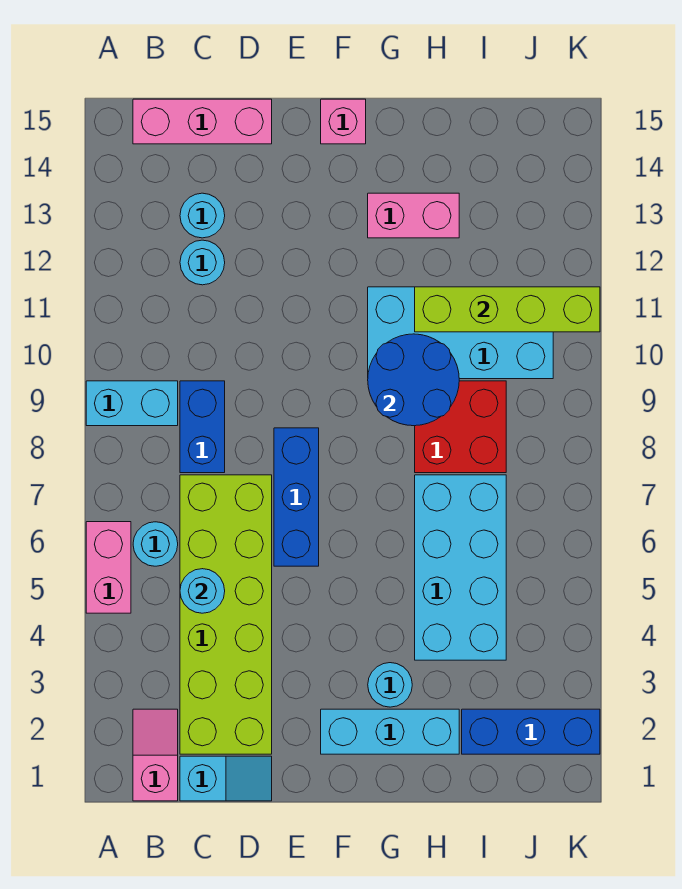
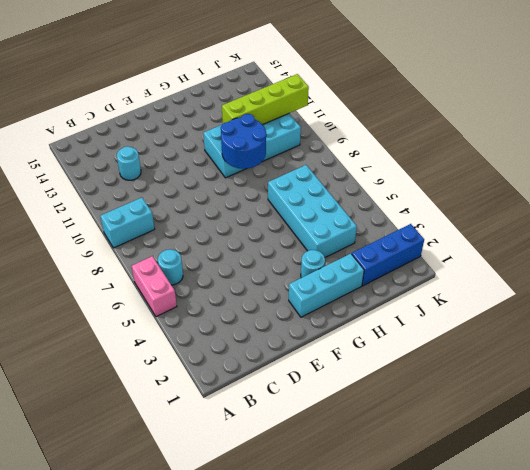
none -> pink 1x2 slope [133,709,178,801]
none -> pink 1x3 brick [133,99,272,144]
none -> cyan 1x2 slope [180,756,272,801]

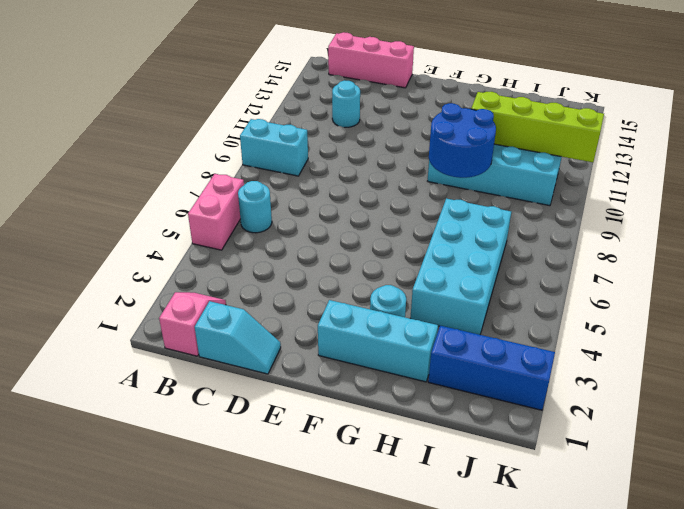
none -> lime 2x6 brick [180,475,272,754]
none -> blue 1x2 brick [180,381,225,473]
none -> cyan 1x1 round brick [180,193,225,238]

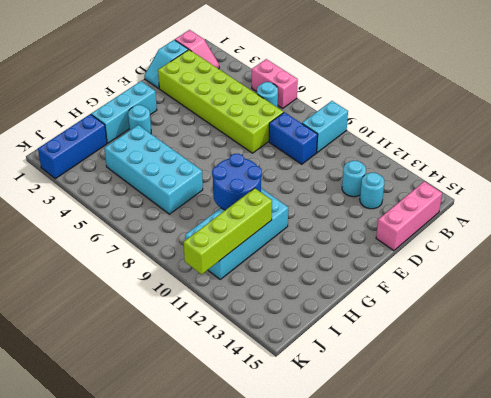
none -> blue 1x3 brick [274,428,319,566]
none -> pink 1x1 brick [321,99,366,144]
none -> pink 1x2 brick [368,193,459,238]

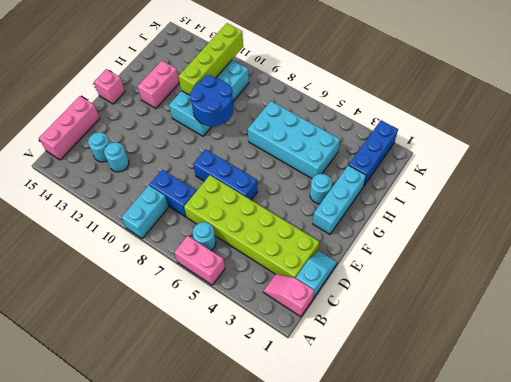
none -> red 2x2 brick [415,381,506,473]
none -> cyan 1x1 round brick [180,569,225,613]

